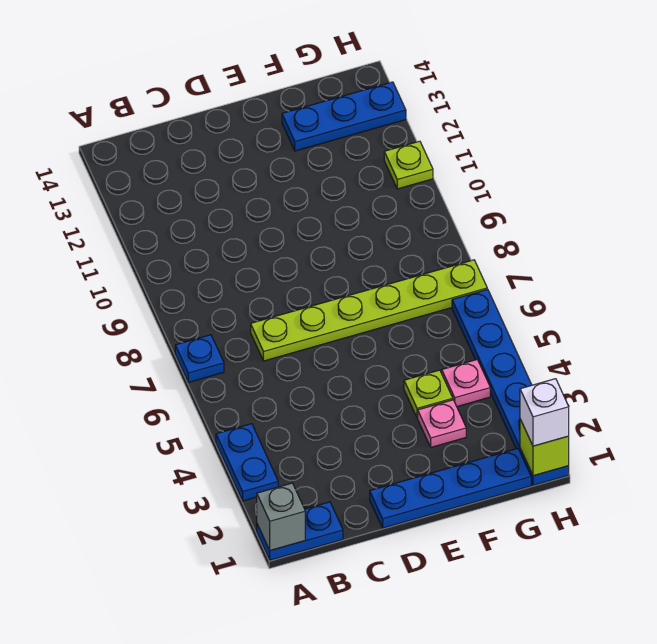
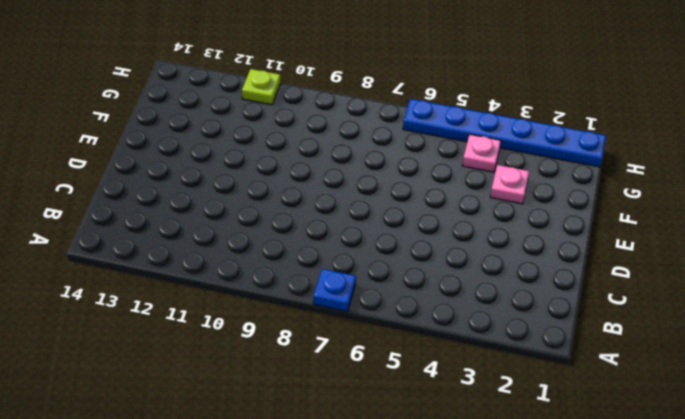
none -> blue 1x2 plate [257,502,343,560]
none -> blue 1x2 plate [216,424,278,501]
none -> lime 1x6 plate [251,260,487,361]

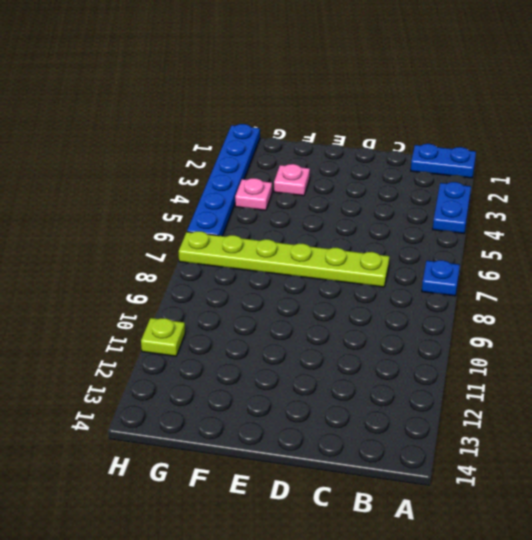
none -> blue 1x4 plate [370,449,531,528]
none -> lime 1x1 plate [404,370,453,418]
none -> blue 1x3 plate [282,82,406,151]

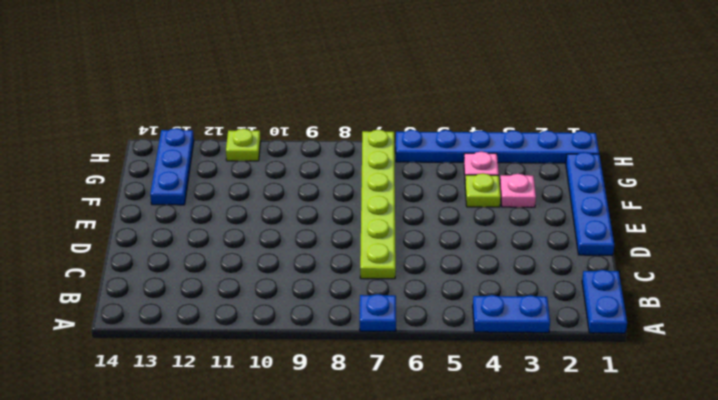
none -> grey 1x1 brick [257,483,305,550]
none -> lime 1x1 brick [520,419,569,476]
none -> white 1x1 brick [520,379,569,446]

